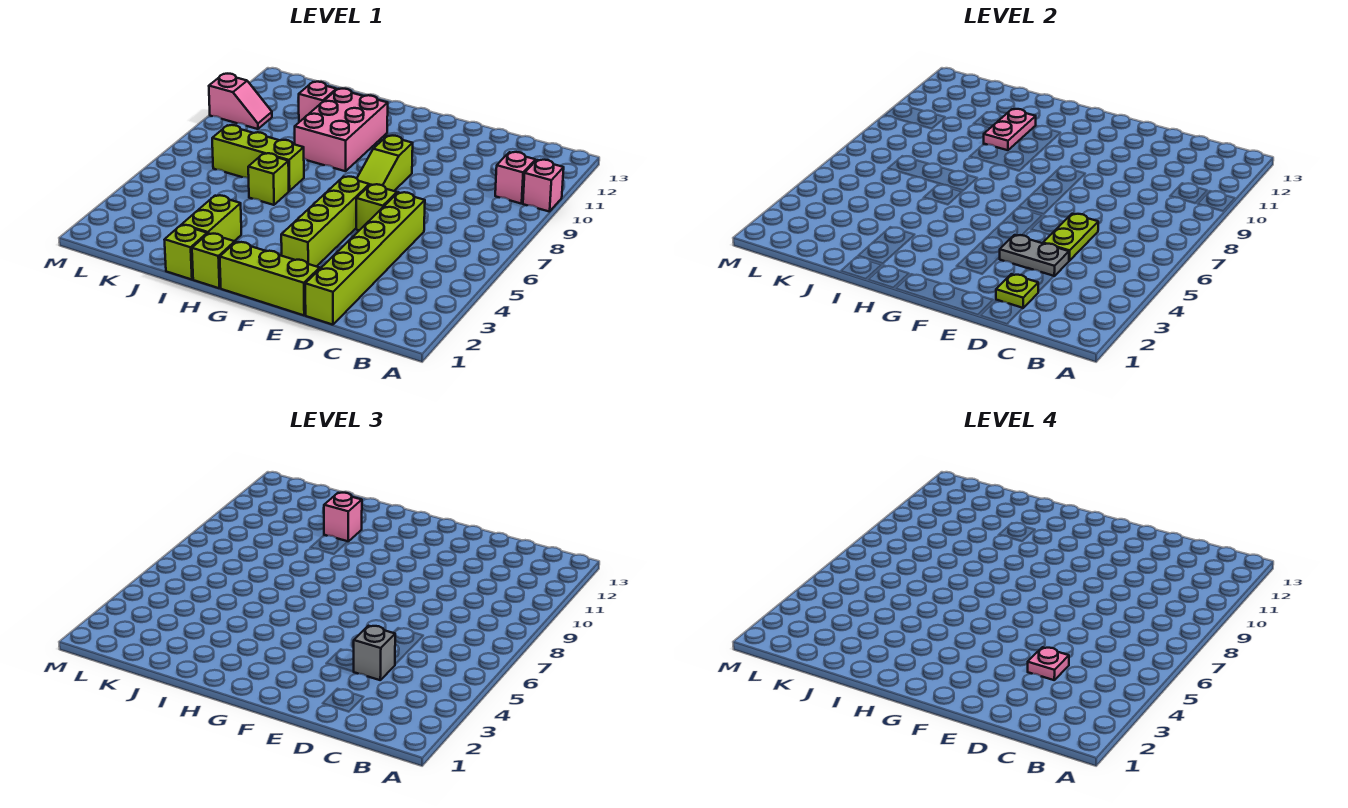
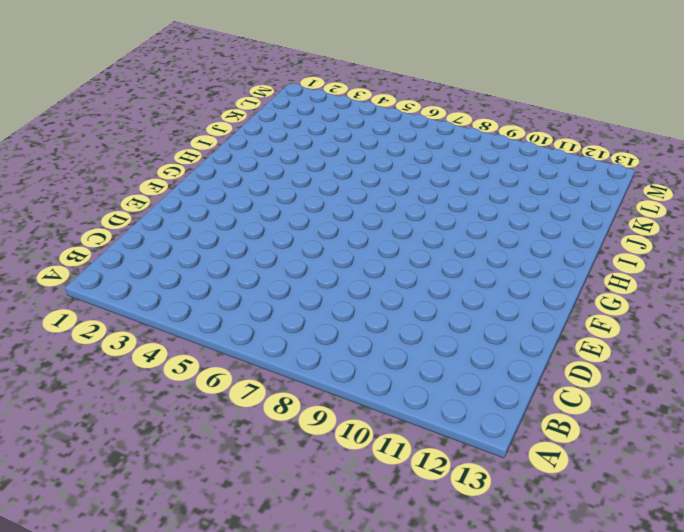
none -> pink 1x1 brick [523,160,564,212]
none -> pink 1x1 brick [495,152,536,204]
none -> lime 1x6 brick [305,192,425,325]

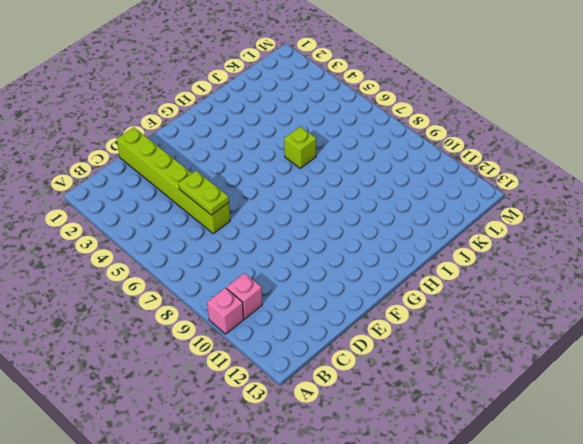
none -> lime 1x3 brick [220,242,320,315]
none -> lime 1x1 brick [356,184,397,230]
none -> lime 1x4 brick [281,177,369,267]

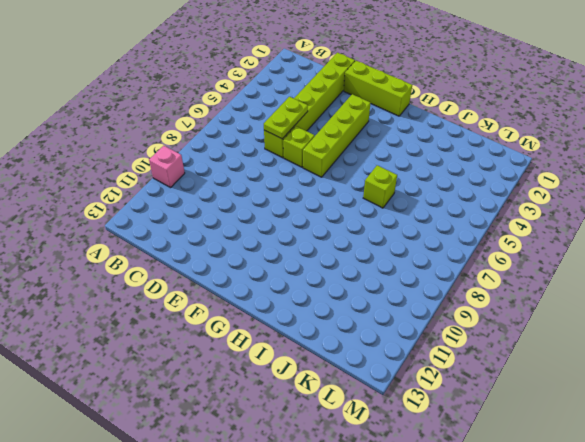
none -> pink 1x1 brick [495,152,536,204]
none -> lime 1x3 slope [357,136,413,191]
none -> lime 1x1 brick [192,233,235,288]

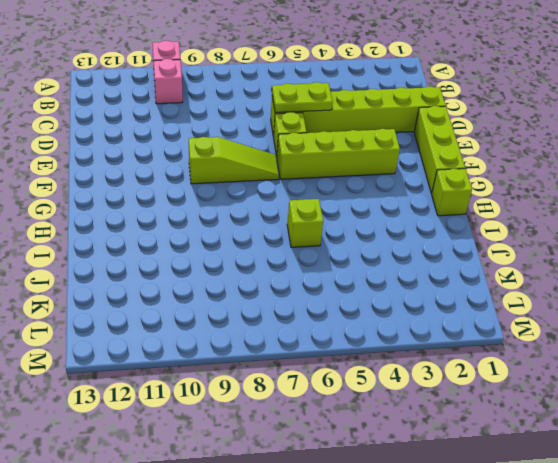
none -> pink 2x3 brick [295,89,388,171]
none -> lime 1x1 brick [164,225,207,280]
none -> lime 1x2 brick [182,195,241,241]

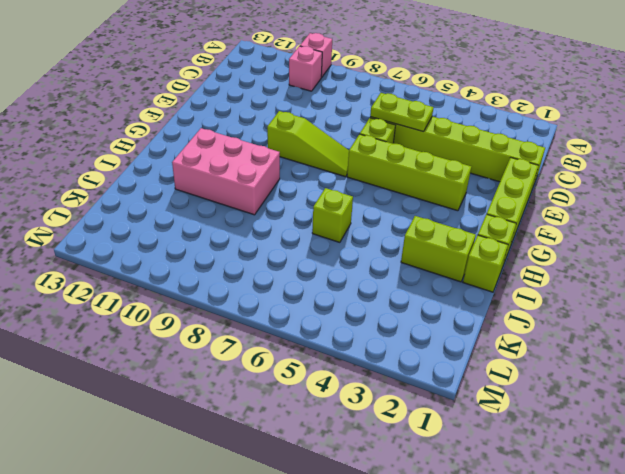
none -> lime 1x3 brick [212,125,304,191]
none -> pink 1x1 brick [298,81,336,122]
none -> pink 1x2 slope [209,74,272,129]

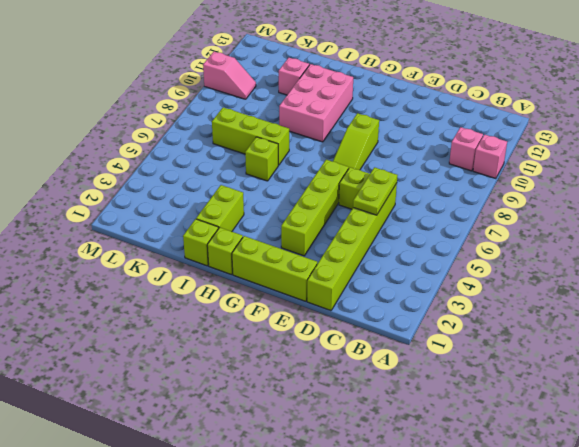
none -> lime 1x1 plate [996,274,1038,308]
none -> grey 1x2 plate [1000,235,1069,276]
none -> pink 1x2 plate [984,109,1036,150]

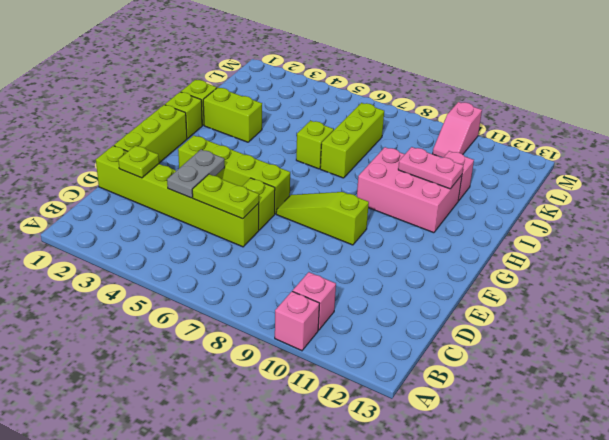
none -> grey 1x1 brick [354,626,395,680]
none -> pink 1x1 brick [324,493,362,541]
none -> pink 1x1 plate [1028,647,1069,680]

